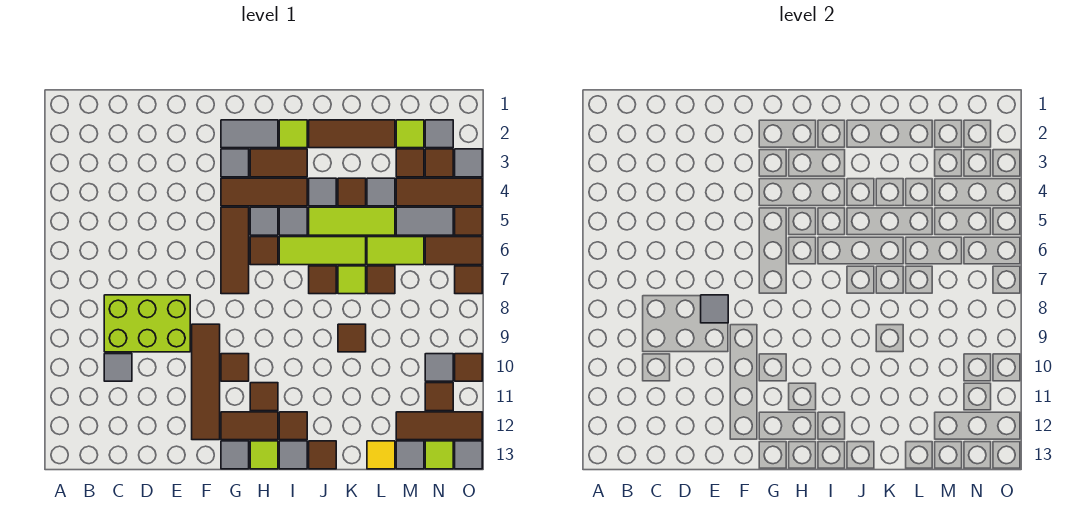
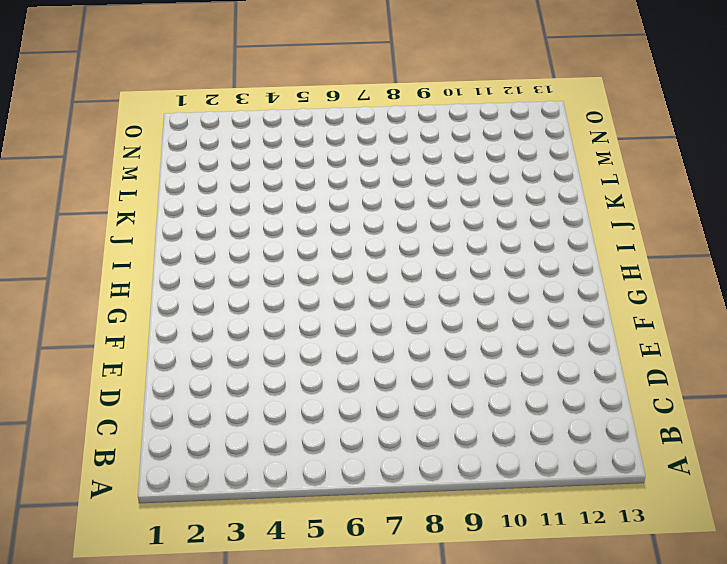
none -> lime 2x3 brick [104,295,190,352]
none -> grey 1x1 tile [104,354,132,381]
none -> brown 1x4 tile [192,324,220,440]
none -> grey 1x2 tile [221,120,278,148]

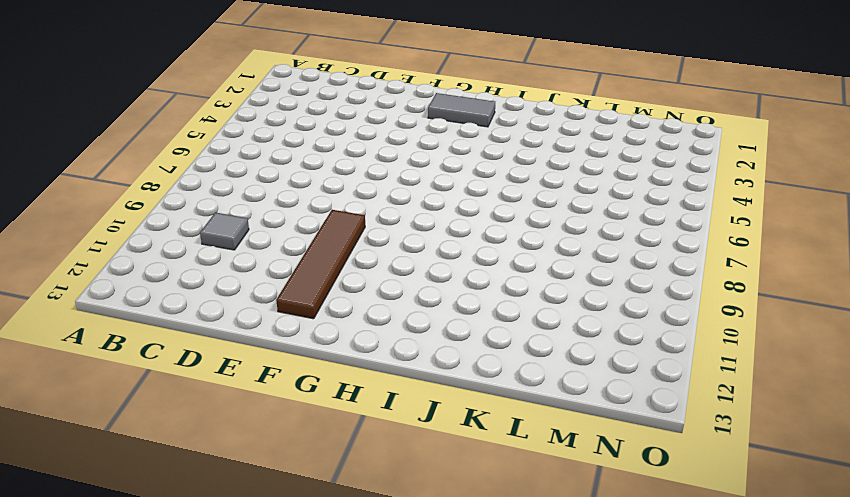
none -> lime 2x3 brick [104,295,190,352]
none -> grey 1x1 tile [221,149,249,177]
none -> brown 1x3 tile [221,178,307,206]
none -> brown 1x3 tile [221,207,249,294]

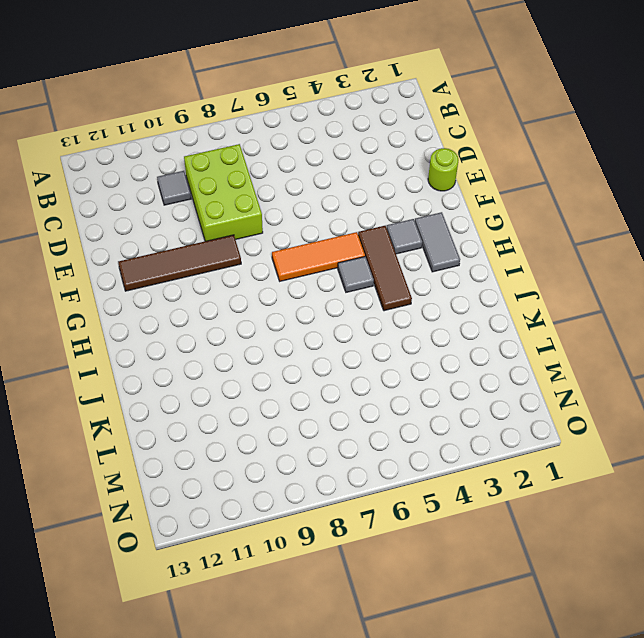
lime 1x1 round brick [428,148,459,191] -> none
orange 1x3 tile [272,232,365,281] -> brown 1x3 tile [221,207,249,294]
none -> brown 1x1 tile [221,354,249,381]
none -> brown 1x2 tile [221,412,278,440]
none -> grey 1x1 tile [221,441,249,469]
none -> brown 1x2 tile [250,149,307,177]

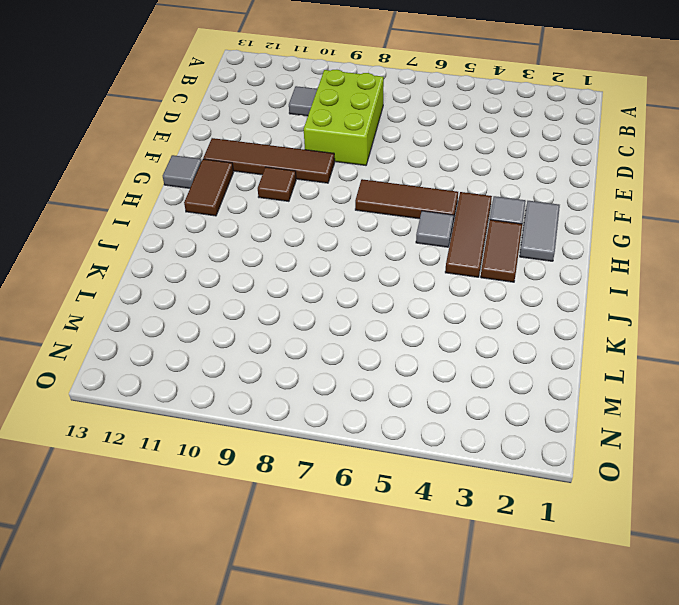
none -> brown 1x1 tile [250,237,278,265]
none -> brown 1x1 tile [250,383,278,411]
none -> lime 1x1 tile [250,441,278,469]
none -> lime 1x1 tile [279,120,307,148]

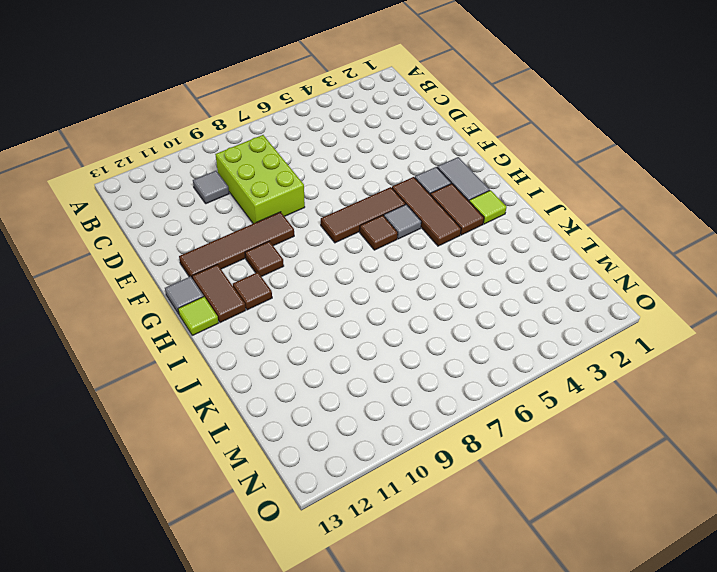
none -> grey 1x1 tile [279,207,307,235]
none -> lime 1x3 tile [279,237,366,265]
none -> brown 1x1 tile [279,412,307,440]
none -> grey 1x1 tile [279,441,307,469]

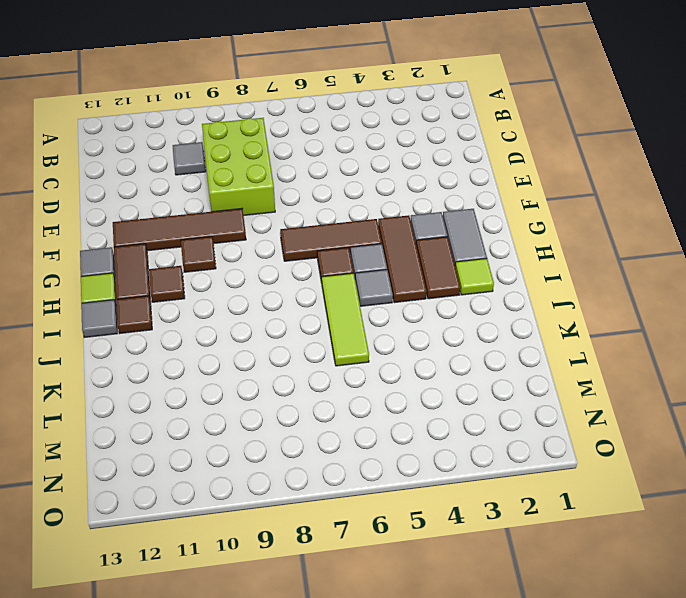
none -> brown 1x3 tile [309,120,395,148]
none -> grey 1x1 tile [309,178,336,206]
none -> lime 1x3 tile [309,207,395,235]
none -> brown 1x1 tile [309,266,336,294]

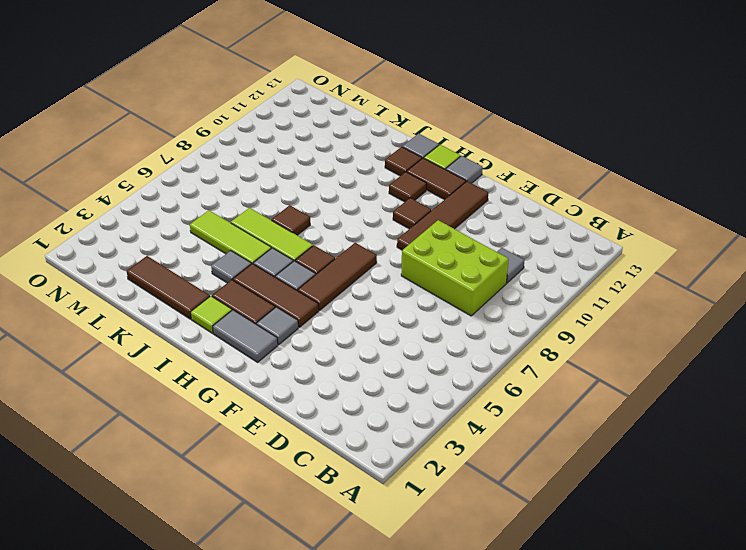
none -> brown 1x1 tile [309,441,336,469]
none -> brown 1x1 tile [338,178,366,206]
none -> lime 1x1 tile [338,266,366,294]
none -> brown 1x1 tile [338,324,366,352]

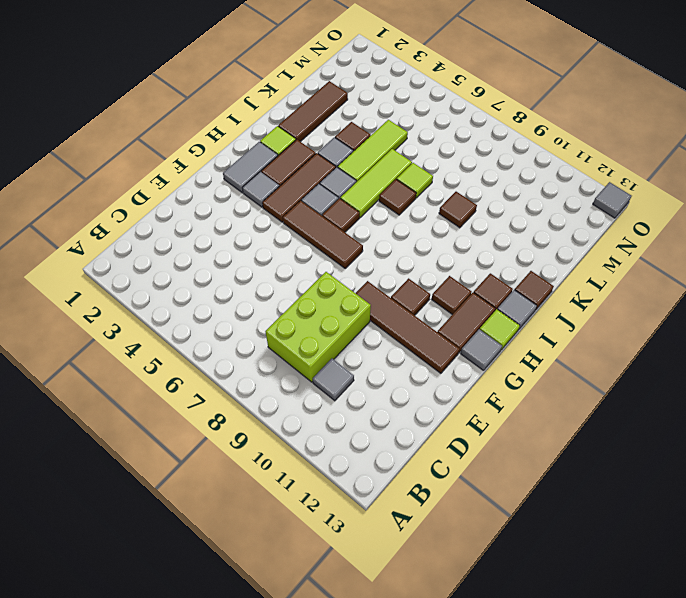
none -> grey 1x1 tile [367,178,395,206]
none -> lime 1x2 tile [367,237,424,265]
none -> brown 1x1 tile [367,266,395,294]
none -> yellow 1x1 tile [367,441,395,469]

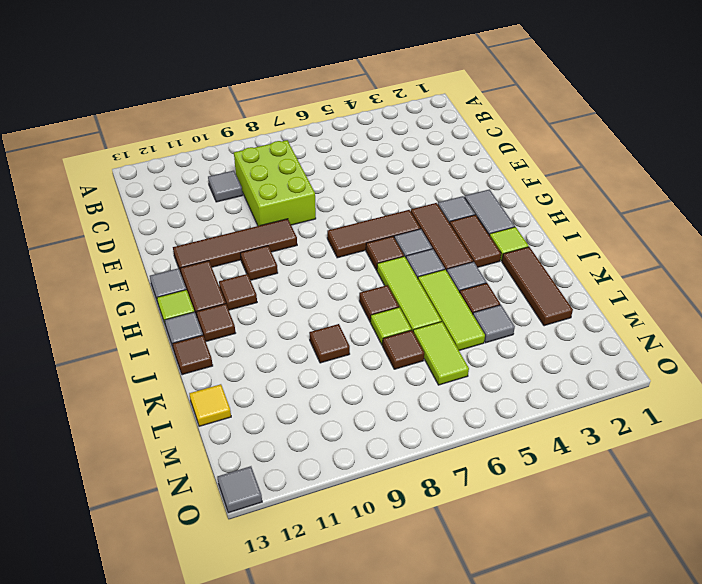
none -> lime 1x1 tile [396,120,424,148]
none -> brown 1x1 tile [396,149,424,177]
none -> brown 1x3 tile [396,178,482,206]
none -> grey 1x2 tile [396,207,453,235]

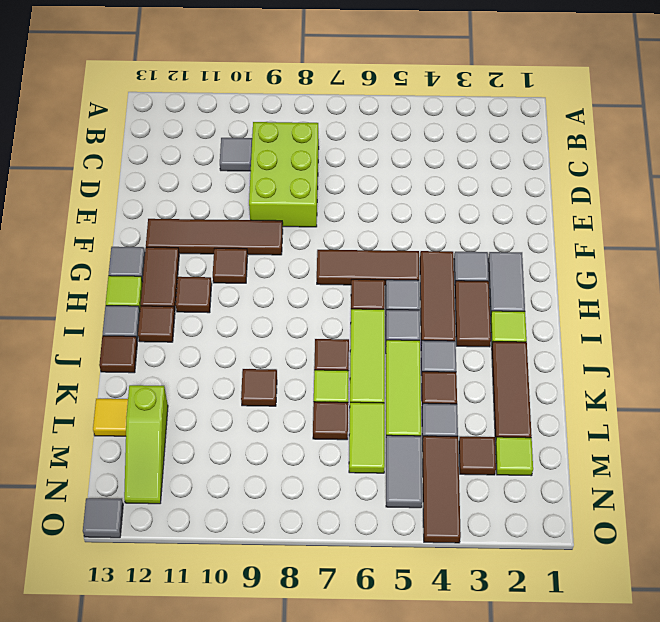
lime 1x3 slope [124,385,168,504] -> brown 1x3 tile [396,412,482,440]
none -> grey 1x1 tile [396,441,424,469]
none -> grey 1x1 tile [425,120,453,148]
none -> brown 1x1 tile [425,149,453,177]
none -> brown 1x2 tile [425,237,482,265]

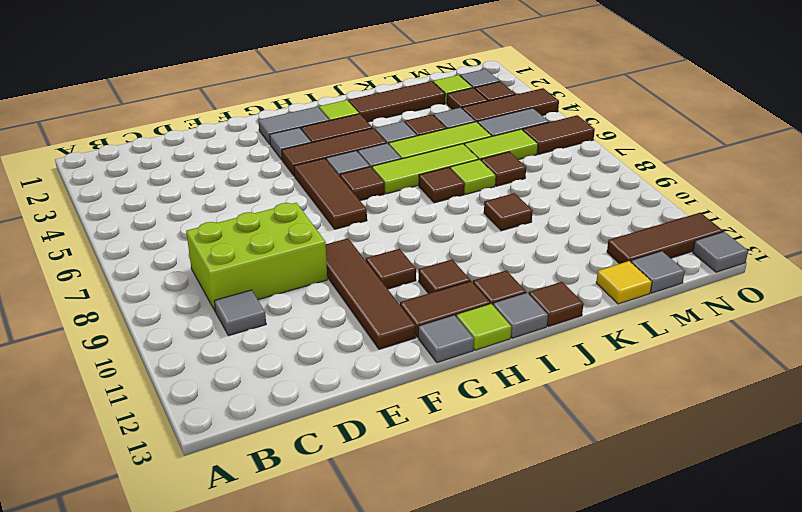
none -> grey 1x1 tile [425,354,453,381]
none -> brown 1x1 tile [425,383,453,411]
none -> lime 1x1 tile [425,441,453,469]
none -> grey 1x1 tile [455,149,482,177]

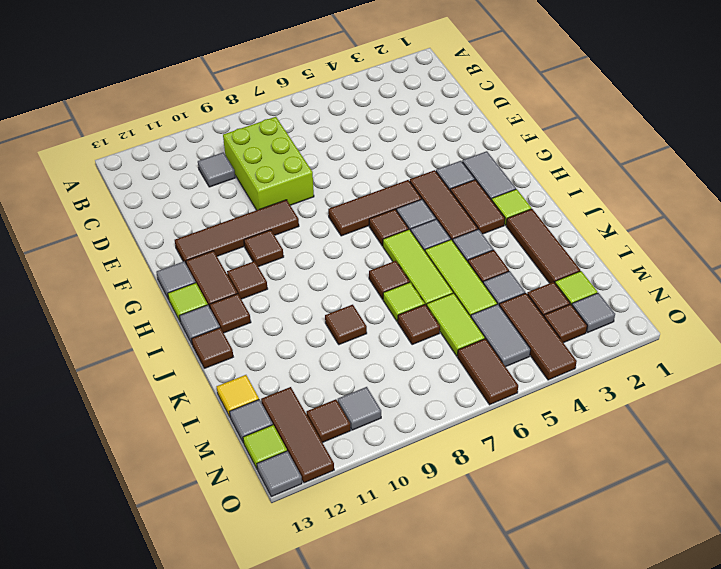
none -> grey 1x1 tile [455,149,482,177]
none -> brown 1x1 tile [455,207,482,235]
none -> brown 1x1 tile [455,266,482,294]
none -> brown 1x1 tile [455,354,482,381]

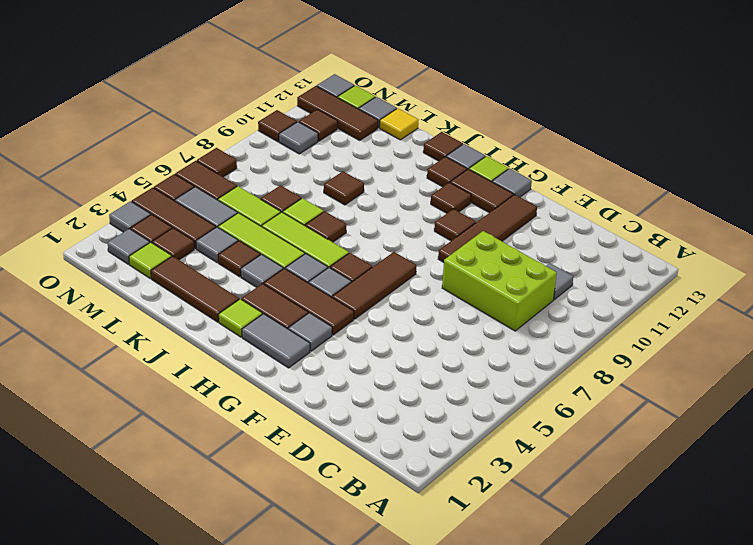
none -> grey 1x1 tile [701,295,728,323]

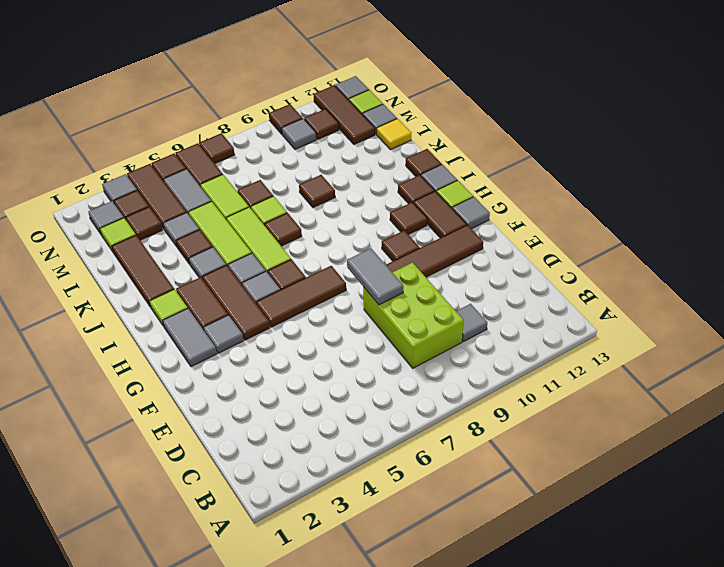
grey 1x2 tile [347,248,403,305] -> grey 1x1 tile [701,295,728,323]

